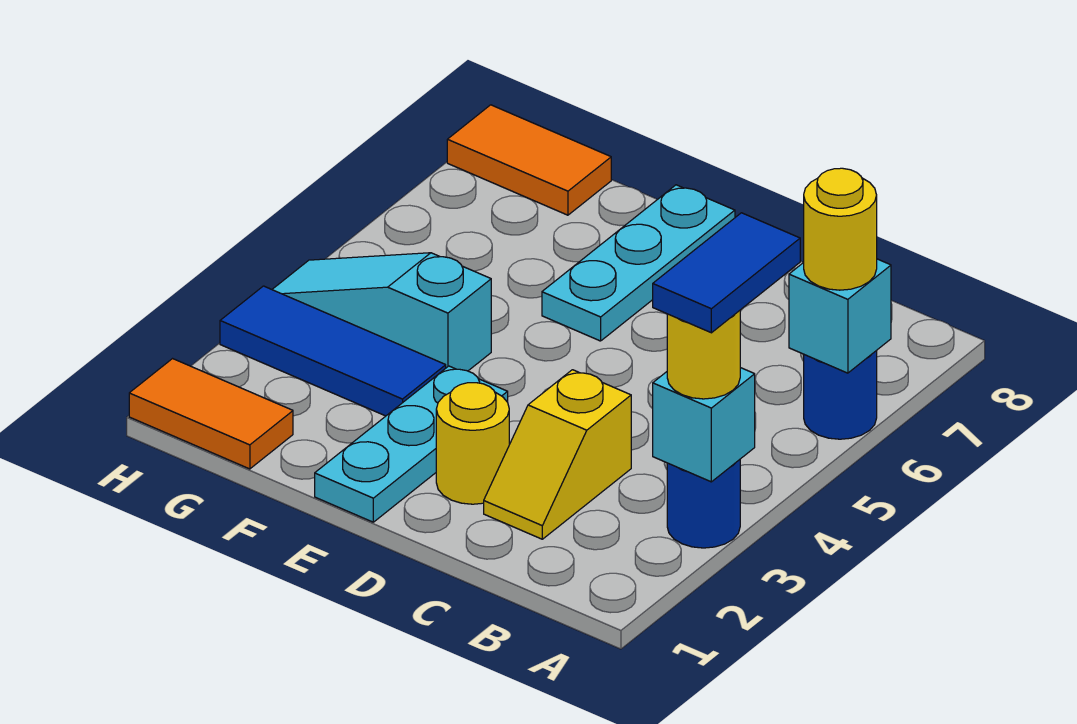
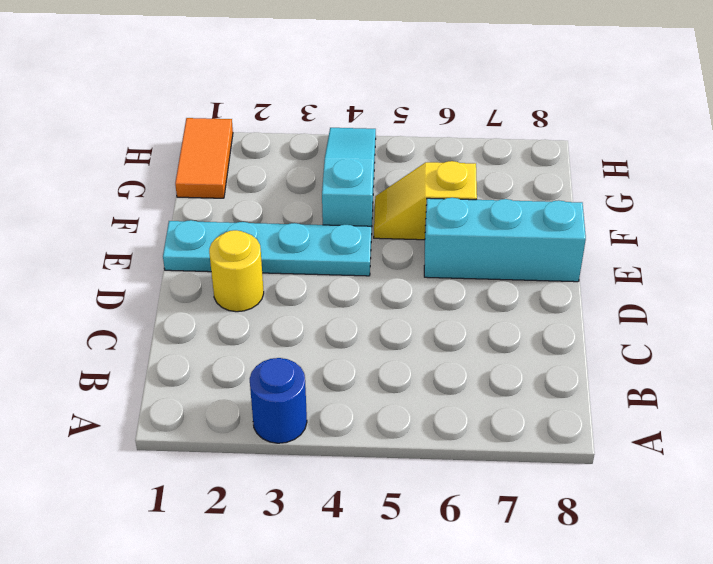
cyan 1x4 plate [163,220,371,276] -> cyan 1x3 plate [315,366,508,522]
cyan 1x3 brick [424,198,586,282] -> cyan 1x3 plate [542,185,735,341]
yellow 1x2 slope [374,161,477,240] -> yellow 1x2 slope moved to [484,370,631,539]
none -> blue 1x1 round brick [804,351,877,439]
none -> blue 1x3 tile [220,286,446,416]
none -> orange 1x2 tile [447,105,611,215]

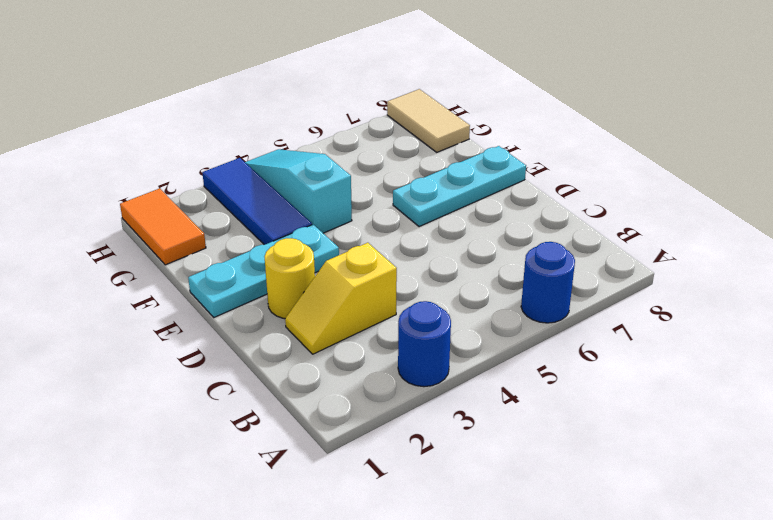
tan 1x2 tile [387,89,470,152] -> orange 1x2 tile [447,105,611,215]
none -> cyan 1x1 brick [653,368,755,482]
none -> cyan 1x1 brick [789,259,891,373]
none -> yellow 1x1 round brick [667,311,740,399]

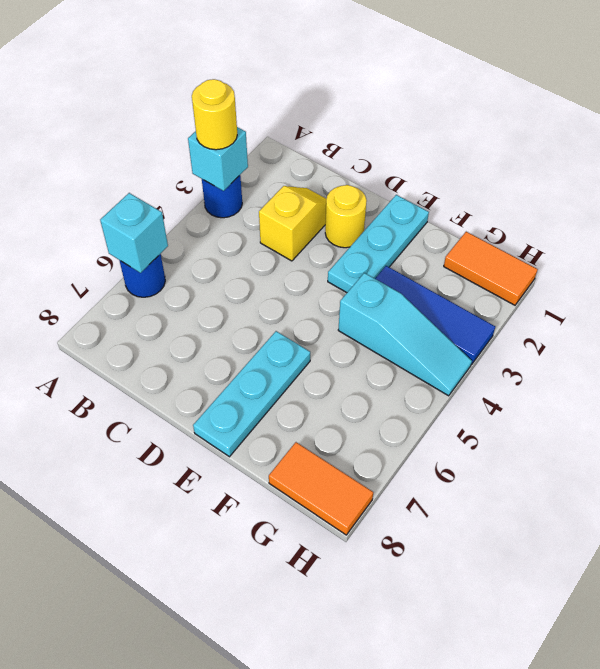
none -> yellow 1x1 round brick [803,168,877,290]
none -> blue 1x2 tile [653,213,800,333]

